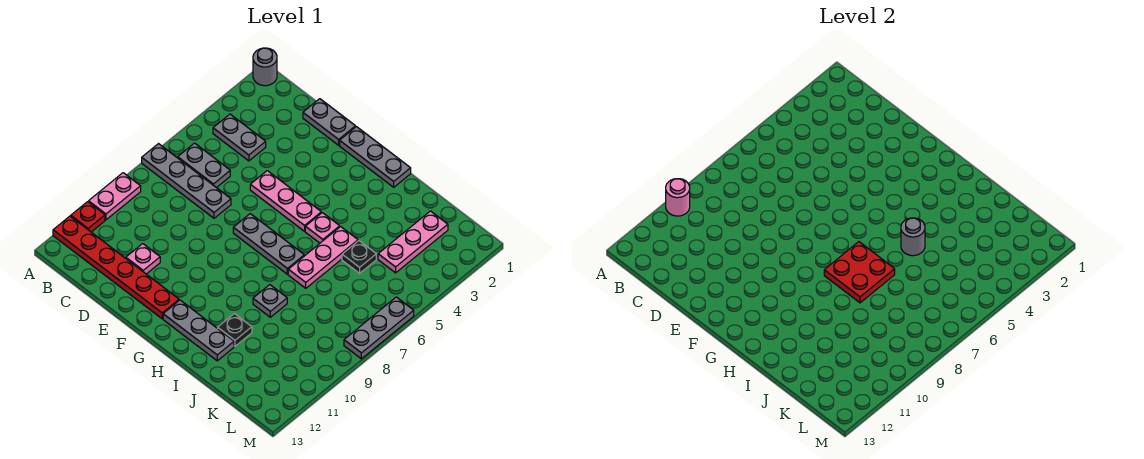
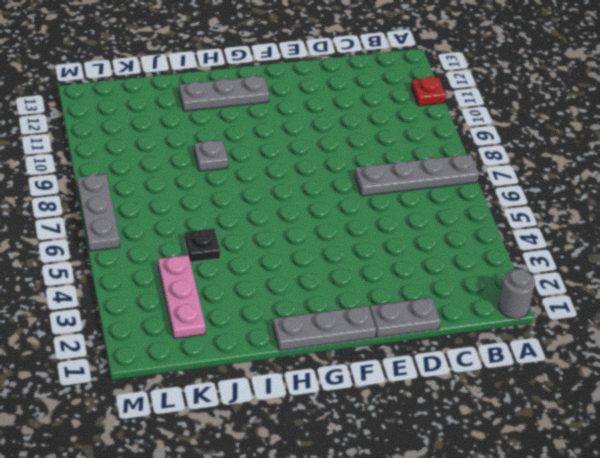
none -> pink 1x2 plate [89,173,141,220]
none -> red 1x6 plate [53,216,179,319]
none -> grey 1x2 plate [213,114,266,161]

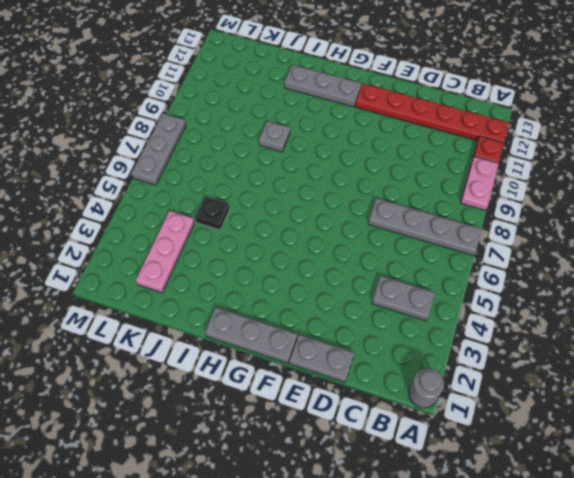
none -> grey 1x2 plate [178,143,230,188]
none -> pink 1x1 plate [126,244,160,274]
none -> pink 1x3 plate [250,171,321,231]

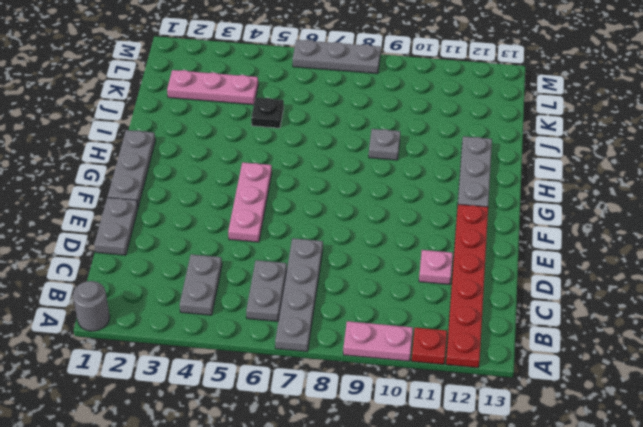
none -> grey 1x3 plate [233,214,304,274]
none -> pink 1x1 plate [305,213,340,243]
none -> pink 1x3 plate [288,227,358,288]

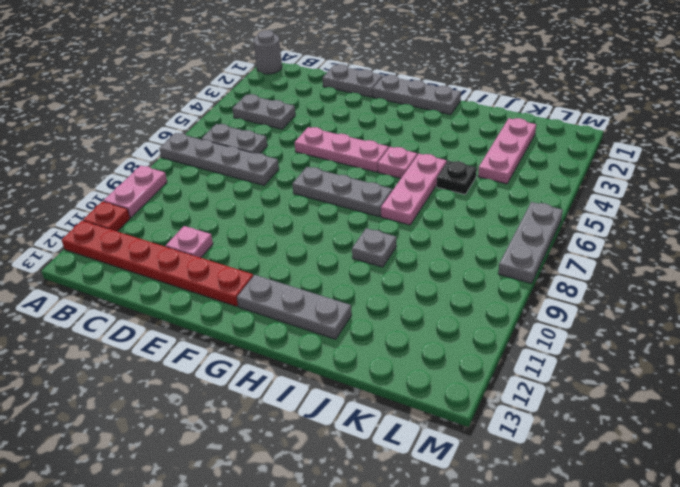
none -> black 1x1 plate [218,314,252,346]
none -> pink 1x1 round brick [666,179,690,216]
none -> red 2x2 plate [824,242,895,303]

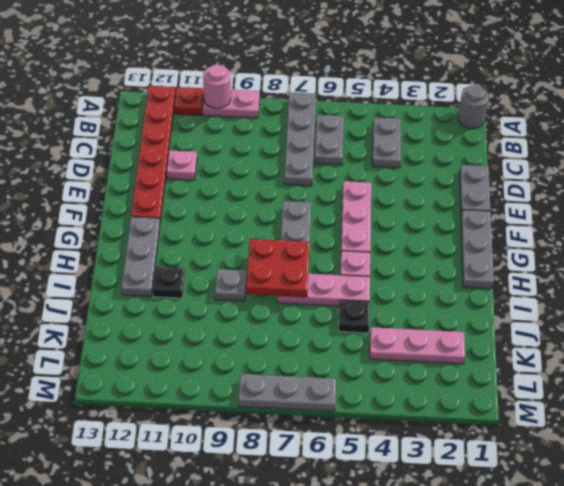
none -> grey 1x1 round brick [901,218,925,256]

